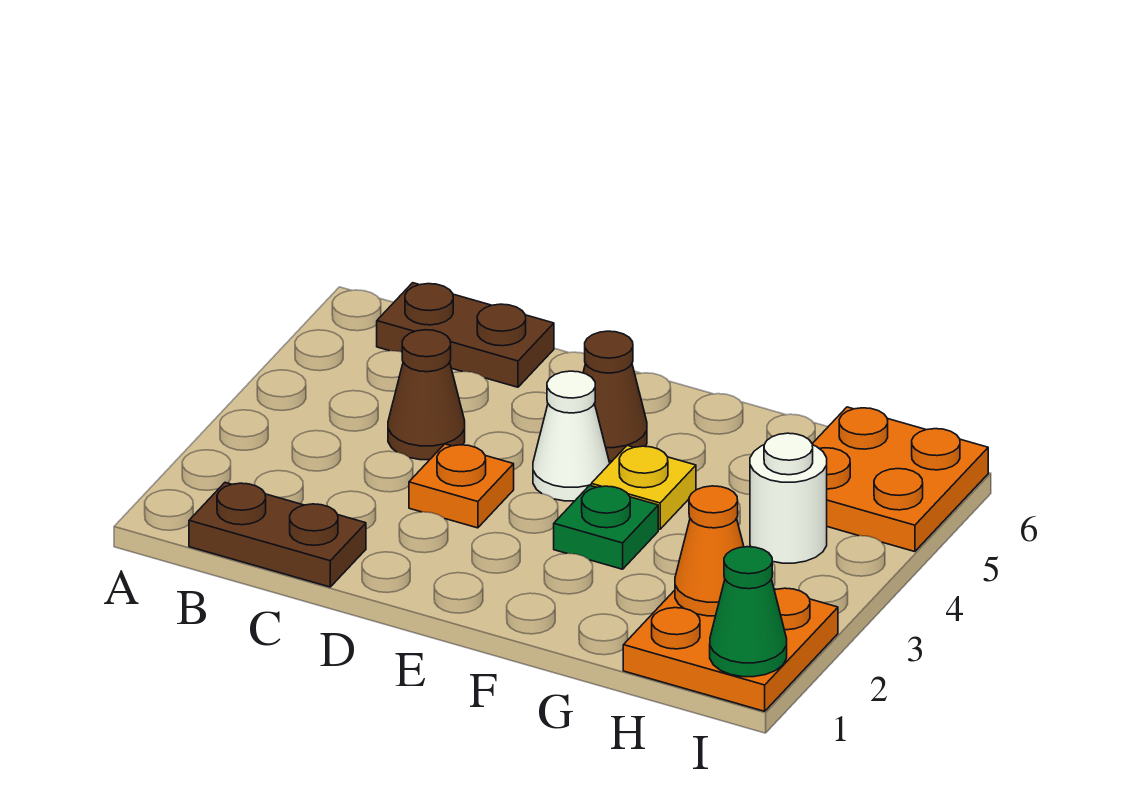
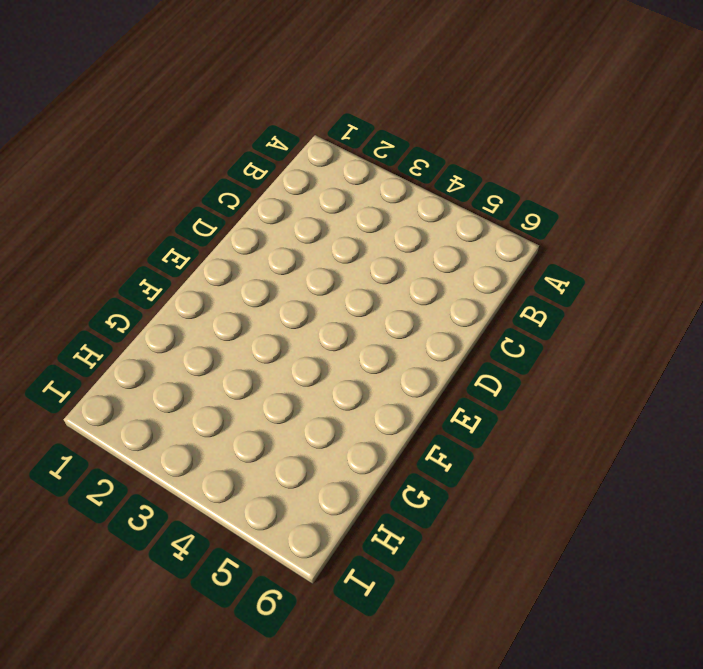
none -> brown 1x2 plate [189,483,366,587]
none -> brown 1x2 plate [377,283,554,387]
none -> brown 1x1 cone [388,330,465,460]

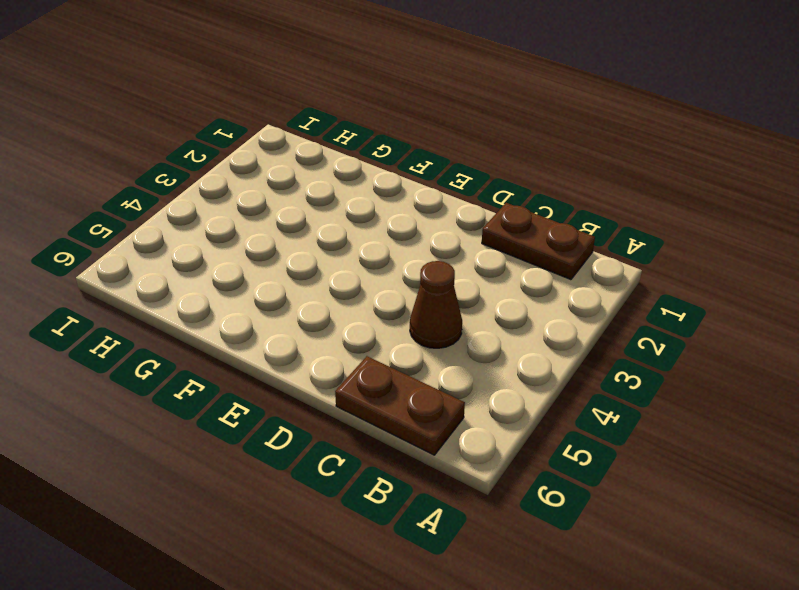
none -> orange 1x1 plate [409,444,514,528]
none -> white 1x1 cone [533,371,610,501]
none -> brown 1x1 cone [583,331,647,461]

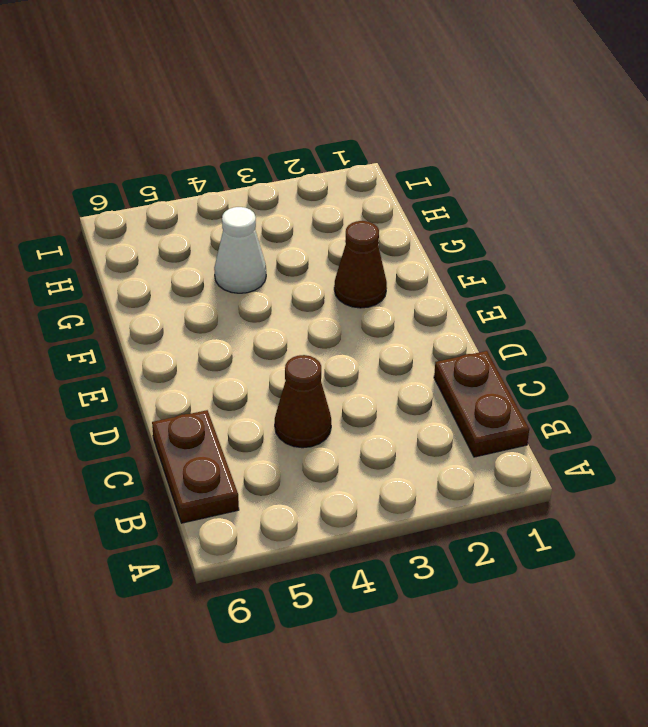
brown 1x1 cone [334,221,387,308] -> brown 1x1 cone moved to [583,331,647,461]
white 1x1 cone [214,207,266,293] -> white 1x1 cone moved to [533,371,610,501]
none -> orange 1x1 plate [409,444,514,528]
none -> green 1x1 plate [554,485,658,569]
none -> yellow 1x1 plate [591,446,696,529]

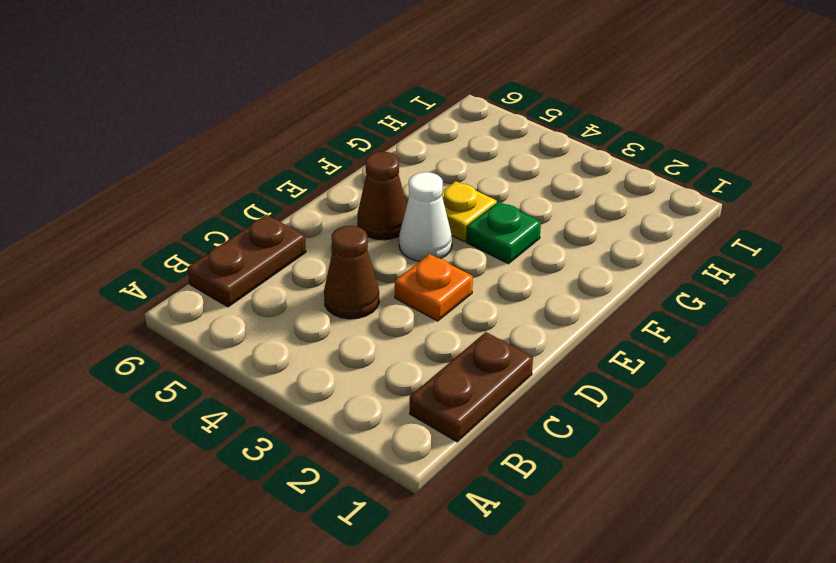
none -> orange 2x2 plate [623,588,838,711]
none -> white 1x1 round brick [750,433,827,563]
none -> orange 2x2 plate [812,407,988,552]

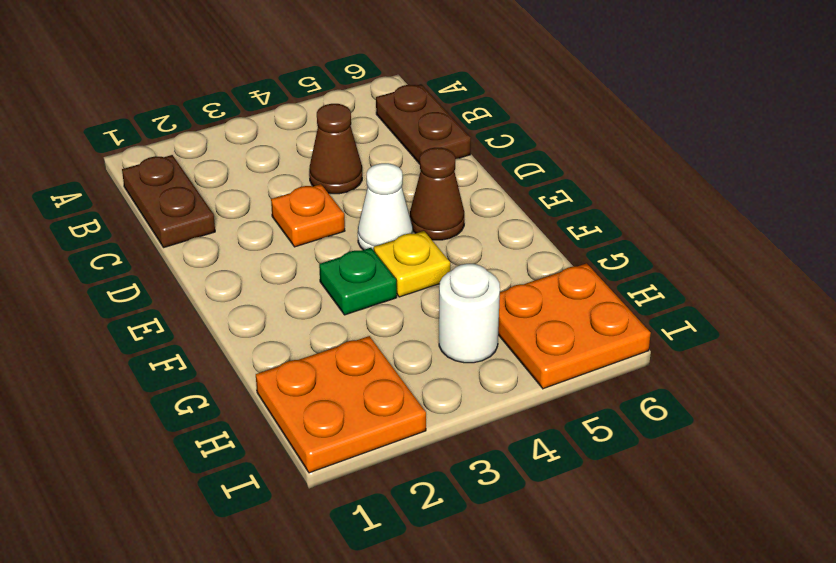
none -> orange 1x1 cone [675,486,744,616]
none -> green 1x1 cone [710,547,787,677]

